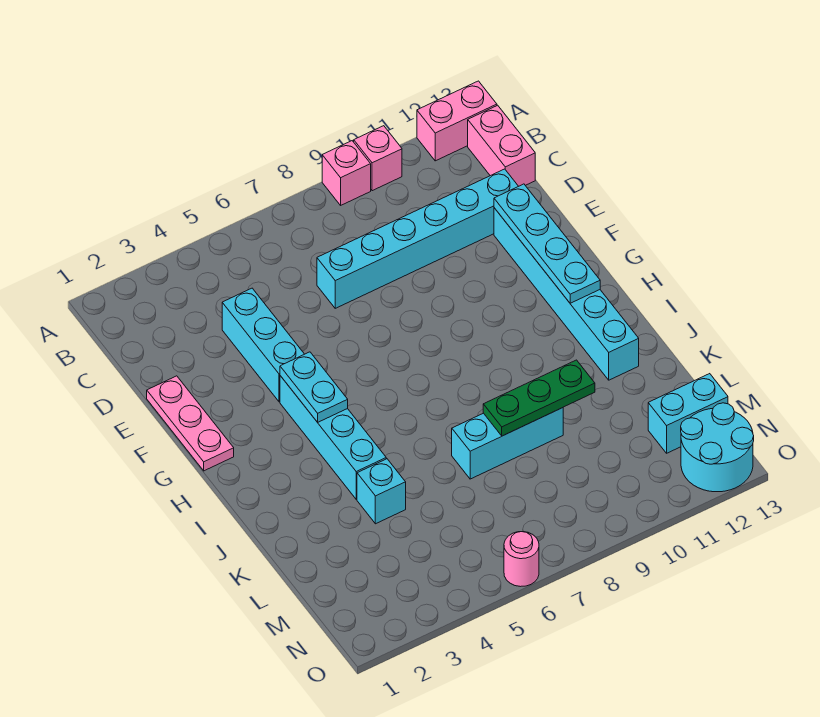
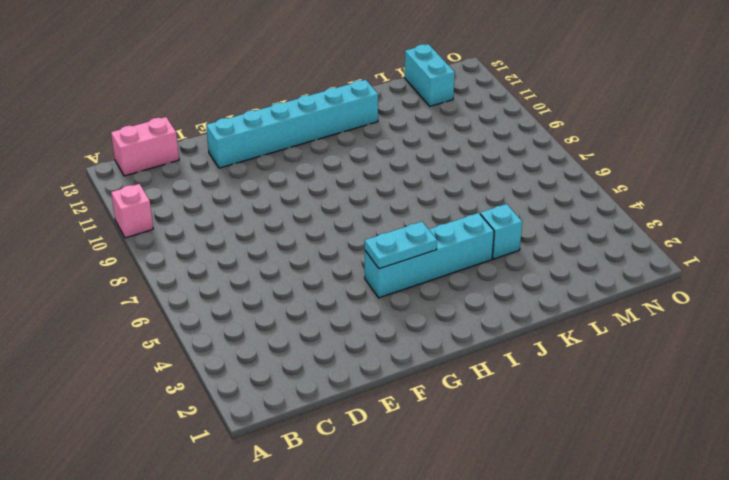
none -> pink 1x1 brick [322,141,371,205]
none -> pink 1x2 brick [417,81,497,161]
none -> cyan 1x3 brick [222,288,304,402]

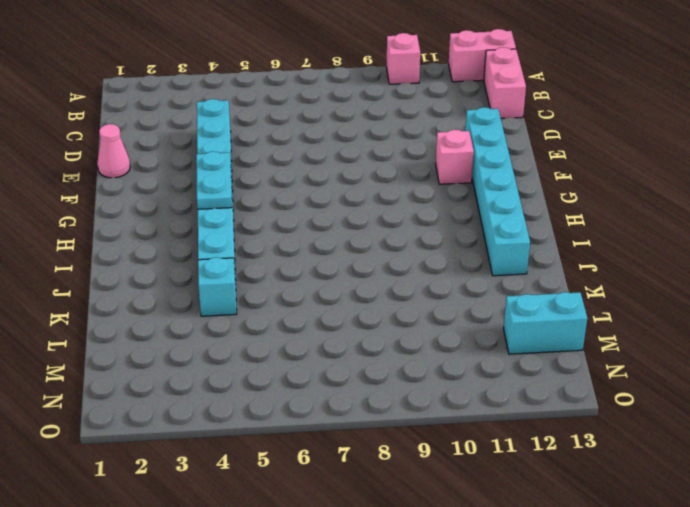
pink 1x1 cone [97,124,130,178] -> pink 1x3 plate [147,376,234,471]
pink 1x1 brick [436,130,474,184] -> pink 1x1 brick moved to [322,141,371,205]
none -> cyan 1x6 brick [317,169,518,308]
none -> cyan 1x3 brick [452,408,563,479]
none -> cyan 2x2 round brick [681,403,754,492]

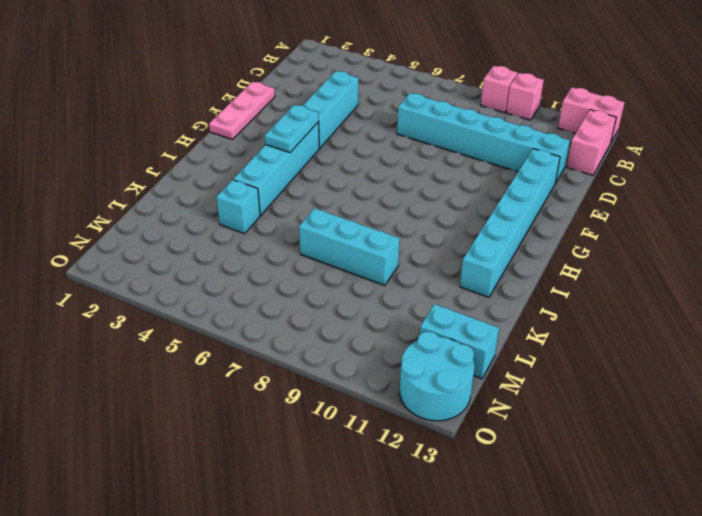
none -> pink 1x1 round brick [504,532,539,587]
none -> cyan 1x4 plate [494,184,600,303]
none -> green 1x3 plate [483,360,595,436]

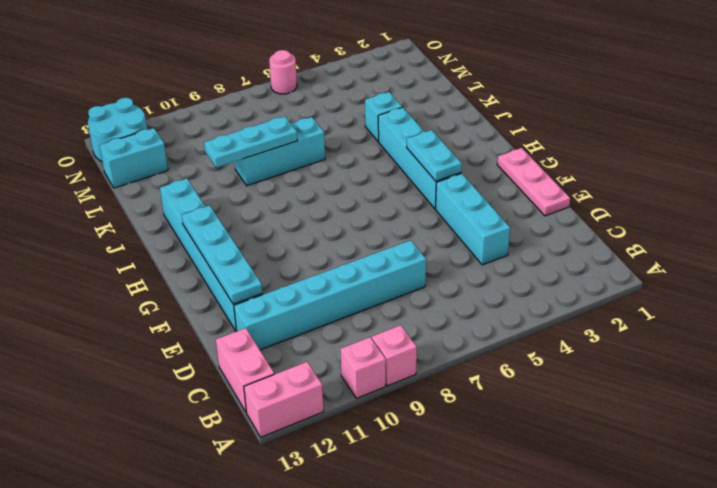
cyan 1x3 plate [204,116,297,167] -> green 1x3 plate [483,360,595,436]

